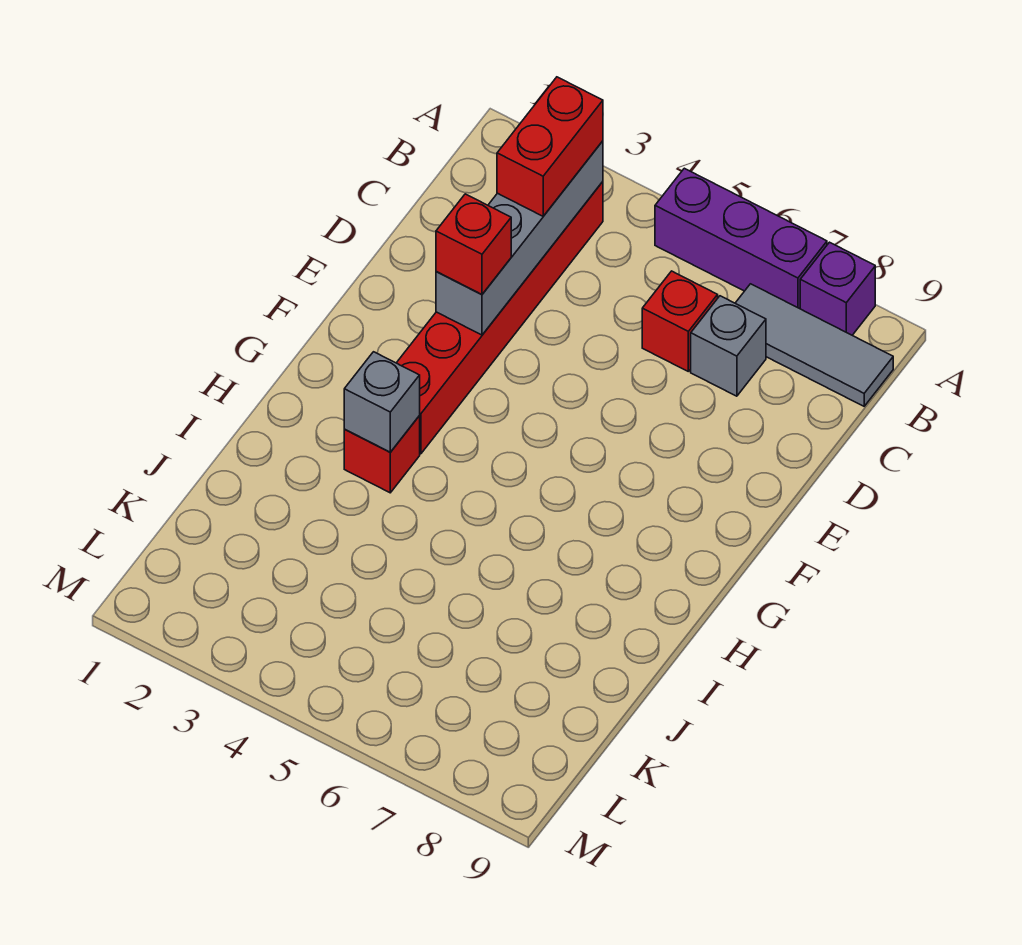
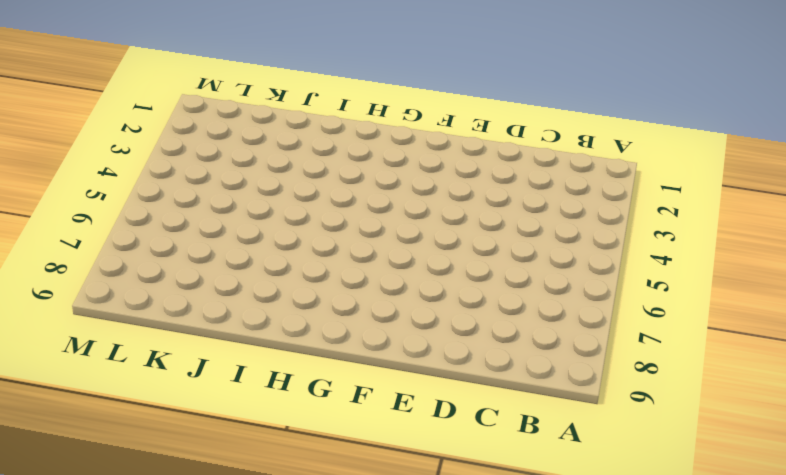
none -> purple 1x3 brick [655,168,827,309]
none -> purple 1x1 brick [800,242,875,335]

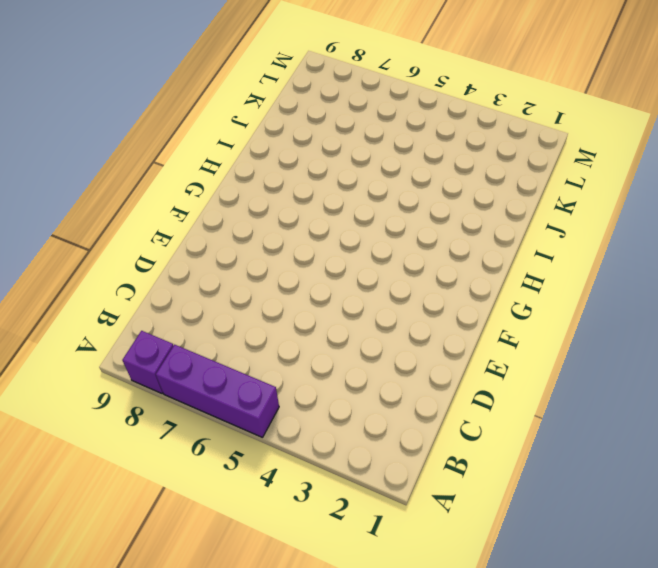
none -> red 1x6 brick [397,182,603,454]
none -> grey 1x3 tile [735,284,893,406]

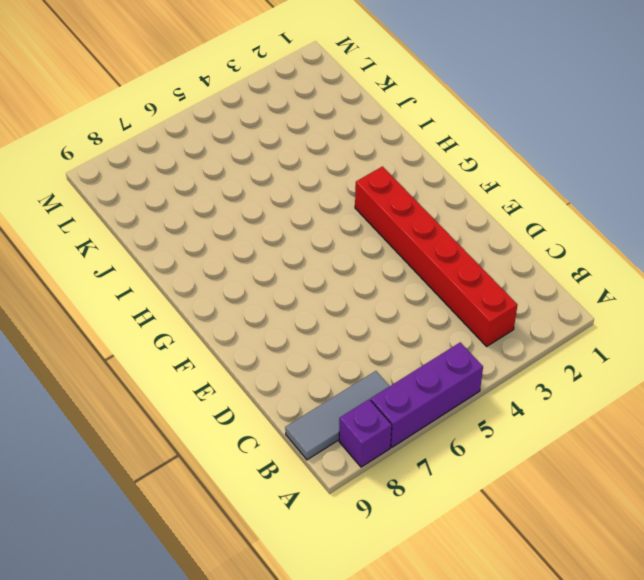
none -> red 1x1 brick [642,271,718,371]
none -> grey 1x1 brick [691,296,766,396]

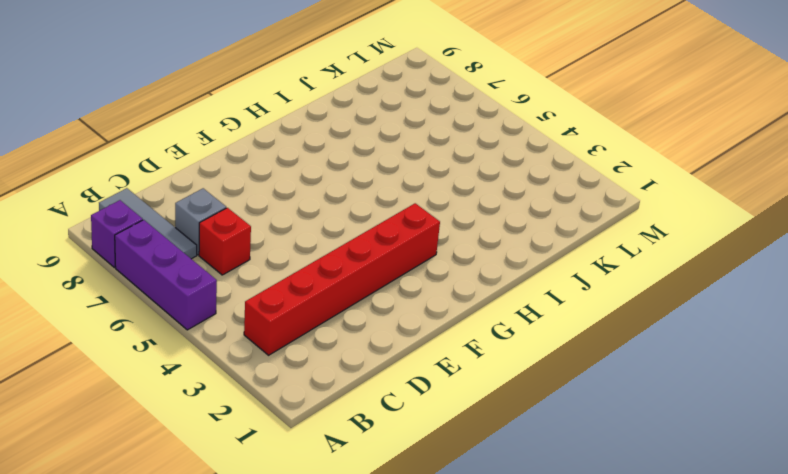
none -> red 1x1 brick [344,416,420,493]
none -> grey 1x4 brick [436,141,603,335]

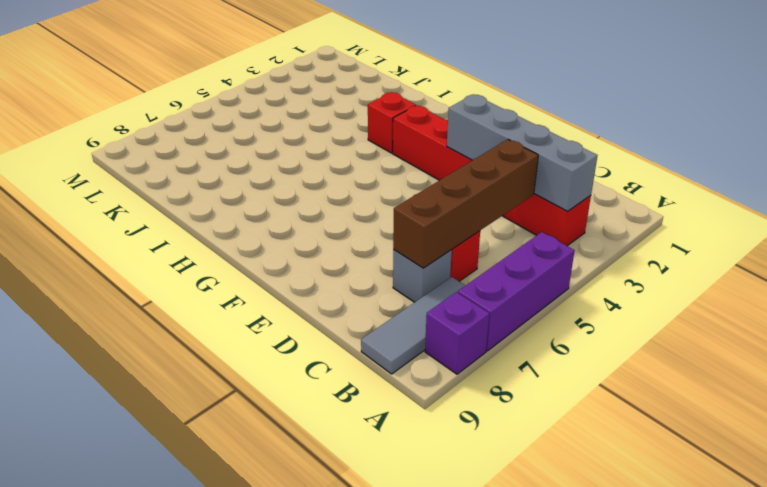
brown 1x4 brick [393,139,538,268] -> none
none -> grey 1x1 brick [344,352,420,452]
none -> red 1x2 brick [497,77,603,216]

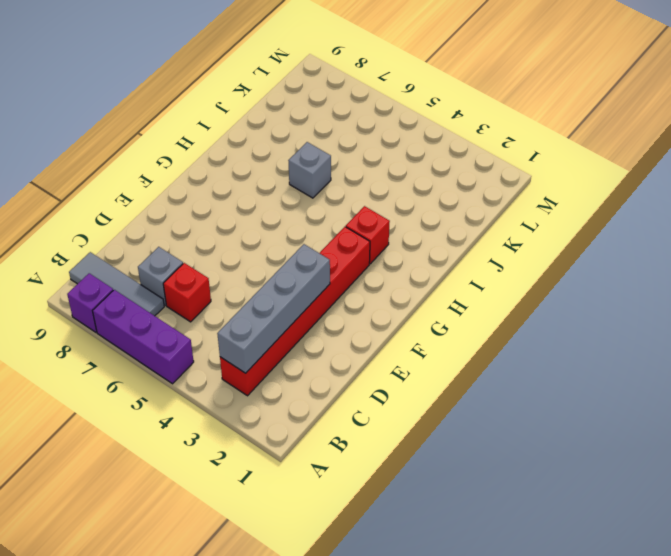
grey 1x1 brick [288,142,331,198] -> grey 1x1 brick moved to [344,352,420,452]
none -> red 1x2 brick [497,77,603,216]
none -> red 1x1 brick [436,194,511,295]

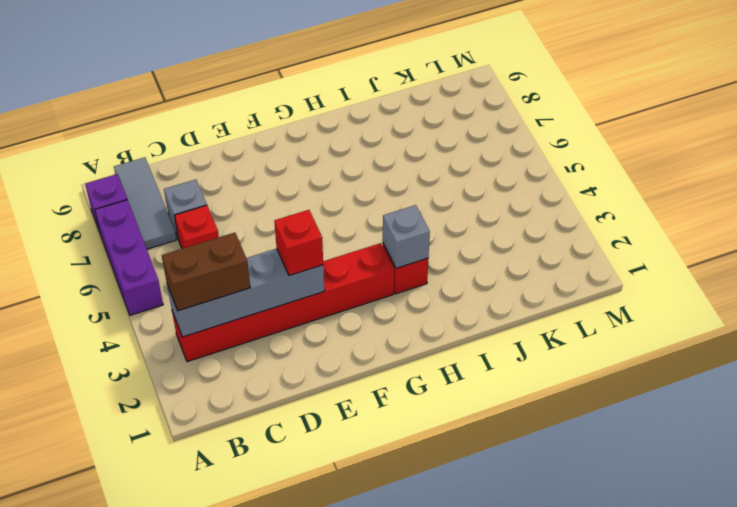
brown 1x2 brick [162,233,250,311] -> red 1x2 brick [497,77,603,216]

